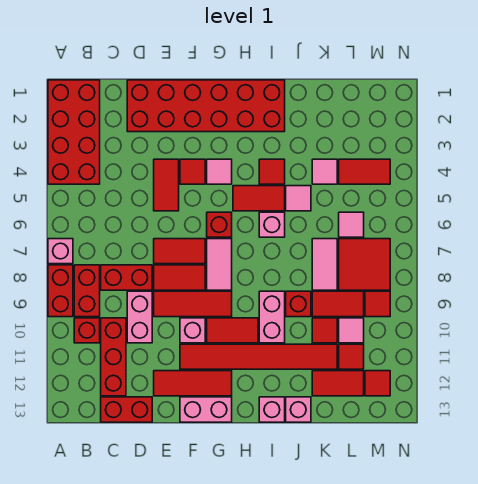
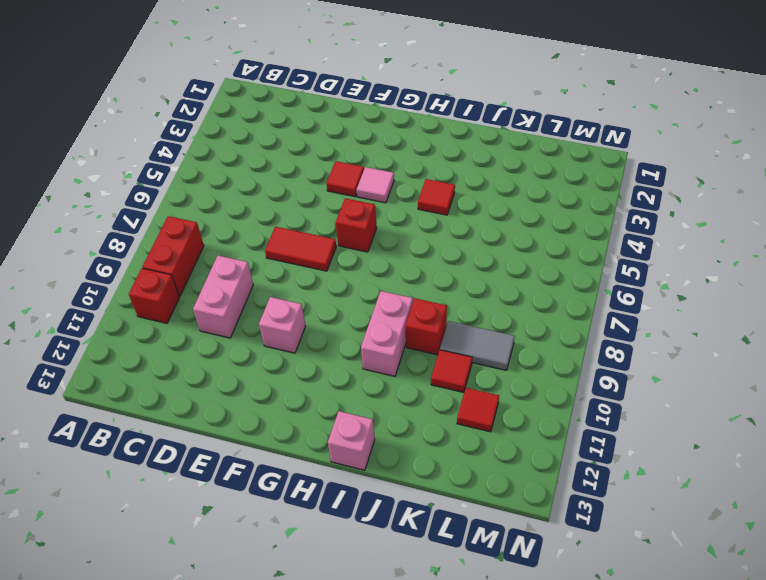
grey 1x2 tile [440,321,515,370] -> red 1x2 tile [312,291,364,317]
none -> red 2x4 brick [48,80,100,184]
none -> pink 1x1 brick [48,239,73,264]
none -> red 1x2 brick [48,265,73,317]
none -> red 1x2 brick [101,265,152,290]

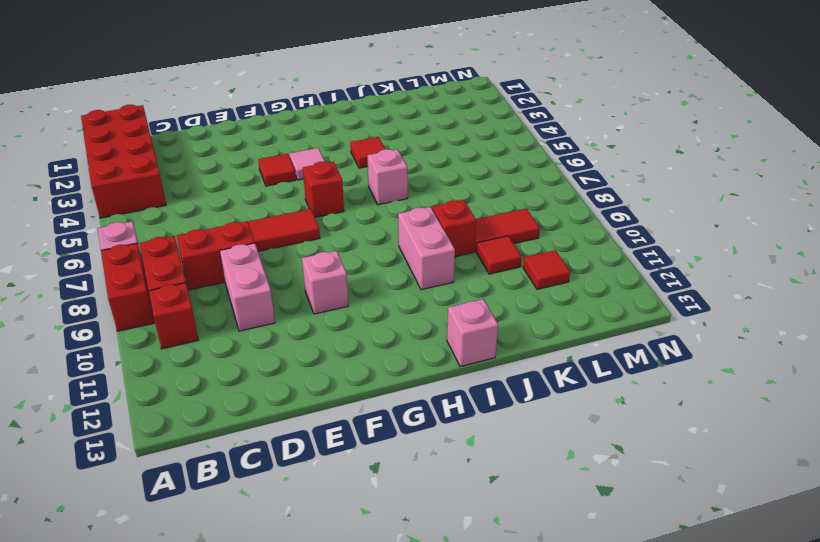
none -> red 1x3 brick [101,318,126,396]
none -> red 1x2 brick [101,397,152,422]
none -> red 2x6 brick [127,80,285,132]
none -> red 1x2 tile [154,159,179,211]

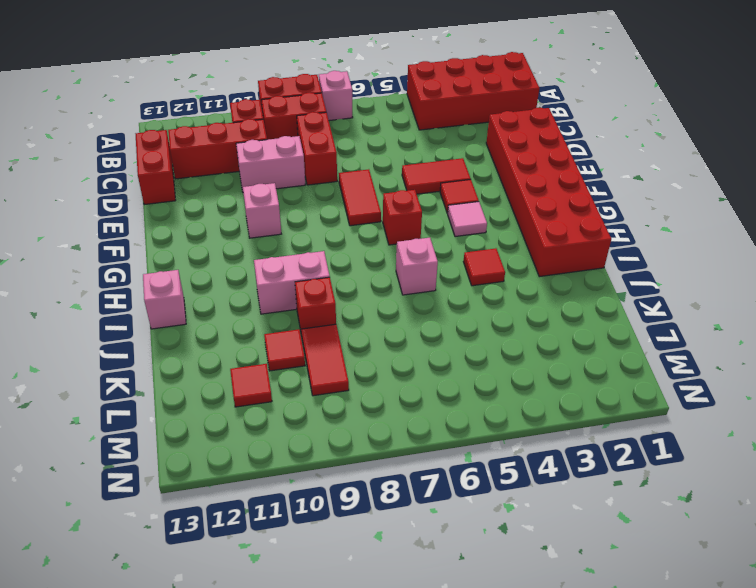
none -> red 1x2 tile [154,265,205,290]
none -> red 1x3 tile [154,291,232,317]
none -> red 1x3 tile [154,371,232,396]
none -> red 1x6 tile [180,344,337,369]

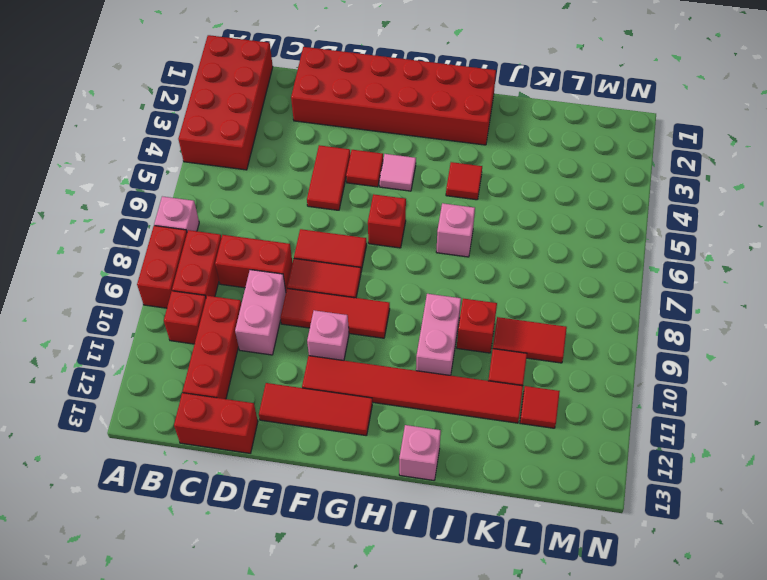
none -> pink 1x2 brick [180,397,232,422]
none -> pink 1x2 tile [207,239,232,290]
none -> red 1x2 tile [207,318,258,343]
none -> red 1x2 tile [233,186,285,211]

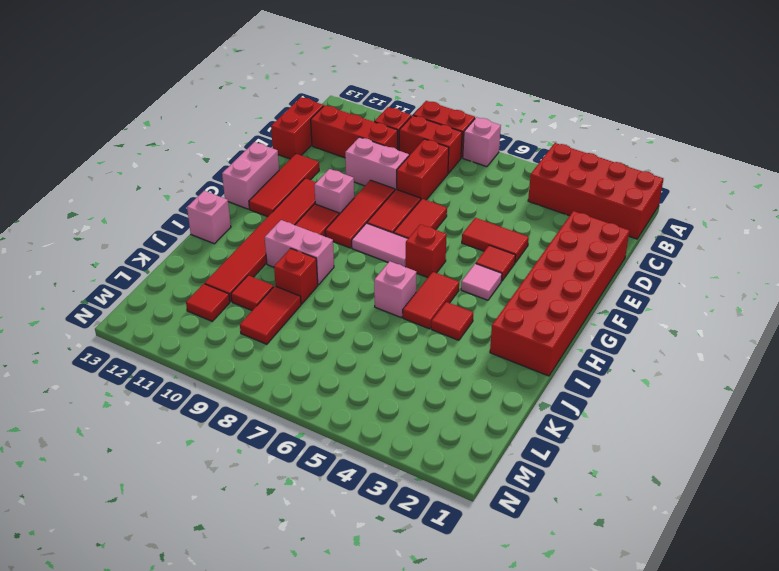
none -> pink 1x1 tile [286,186,311,211]
none -> pink 1x1 brick [286,397,311,422]
none -> pink 1x1 tile [312,159,337,184]
none -> pink 1x2 tile [312,239,337,290]

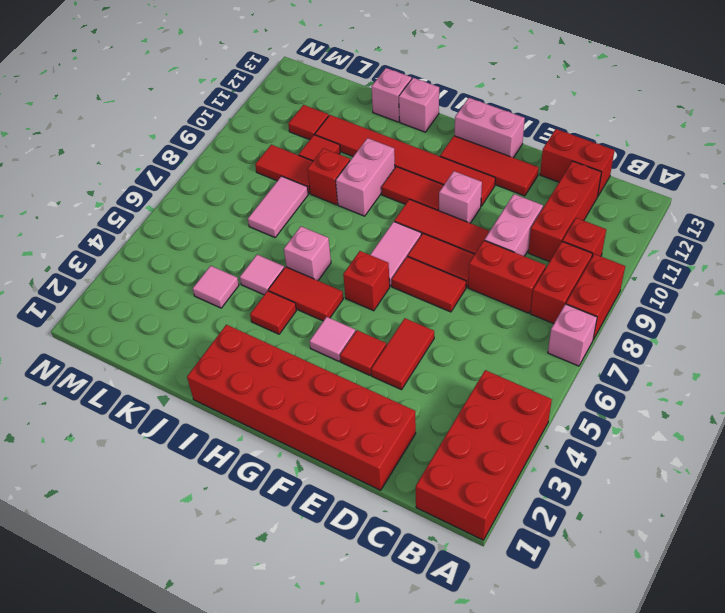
none -> red 1x2 tile [312,371,364,396]
none -> red 1x2 tile [339,159,390,184]
none -> pink 1x1 tile [339,212,364,237]
none -> red 2x2 tile [339,239,390,290]

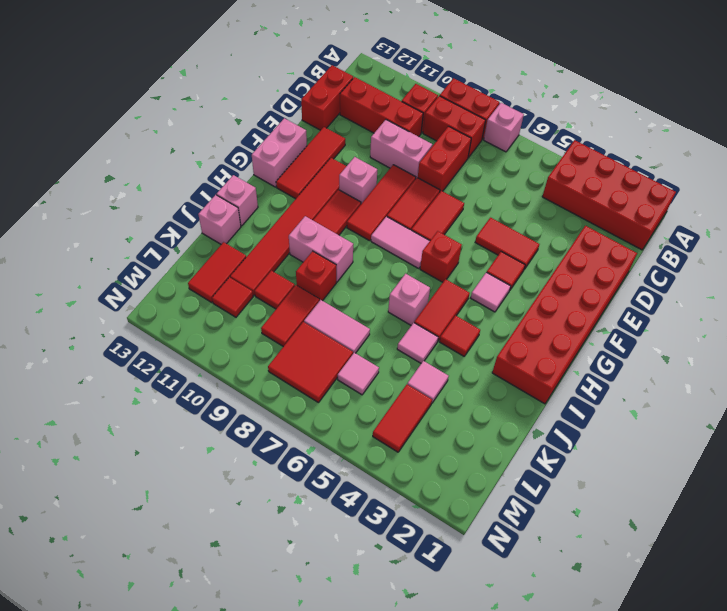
none -> pink 1x1 tile [339,318,364,343]
none -> red 1x1 tile [365,291,390,317]
none -> red 1x1 tile [365,371,390,396]

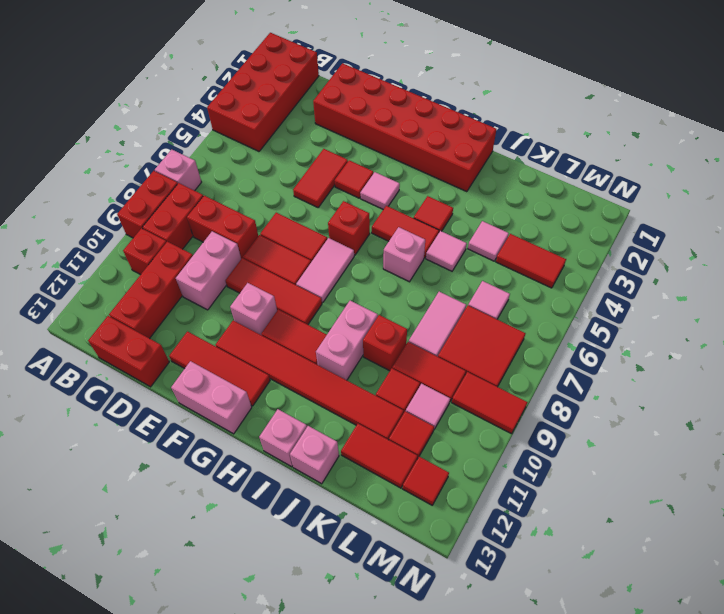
red 1x2 tile [452,372,527,434] -> red 1x1 tile [365,291,390,317]

